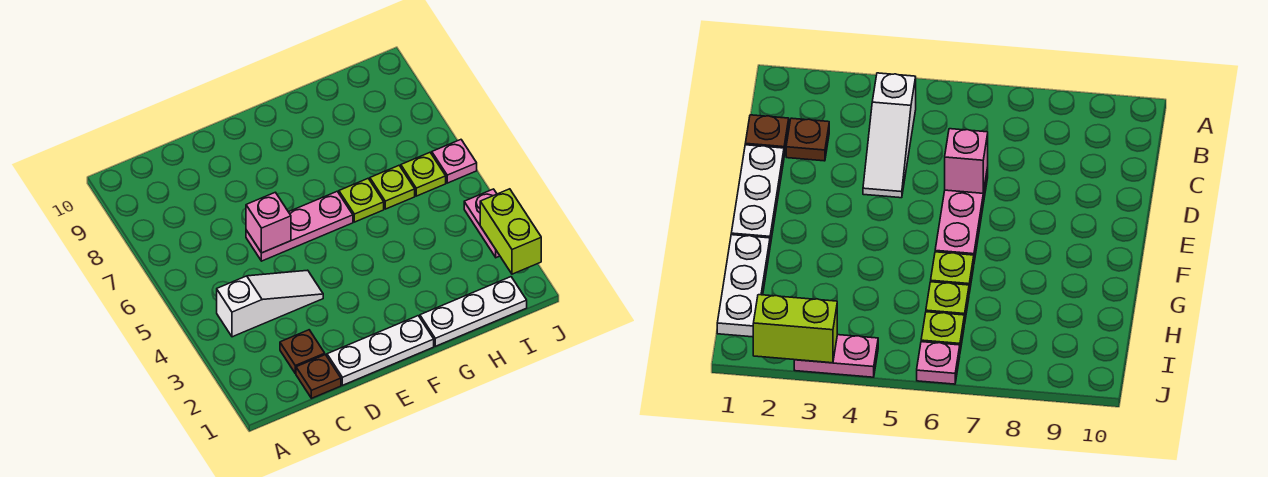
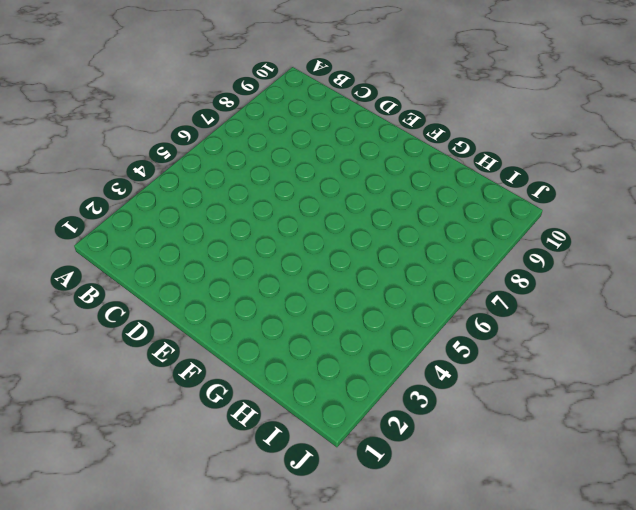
none -> white 1x3 slope [217,270,323,337]
none -> brown 1x1 plate [296,355,341,398]
none -> brown 1x1 plate [280,330,325,373]

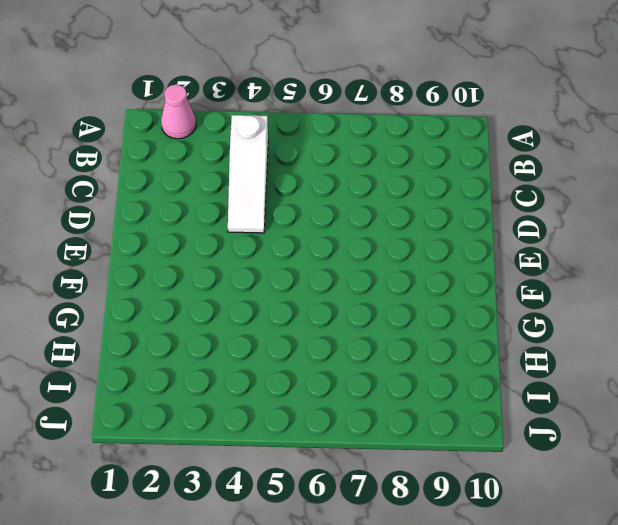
pink 1x1 cone [161,84,196,139] -> none
none -> brown 1x1 plate [296,355,341,398]
none -> brown 1x1 plate [280,330,325,373]
none -> white 1x3 plate [327,316,434,385]

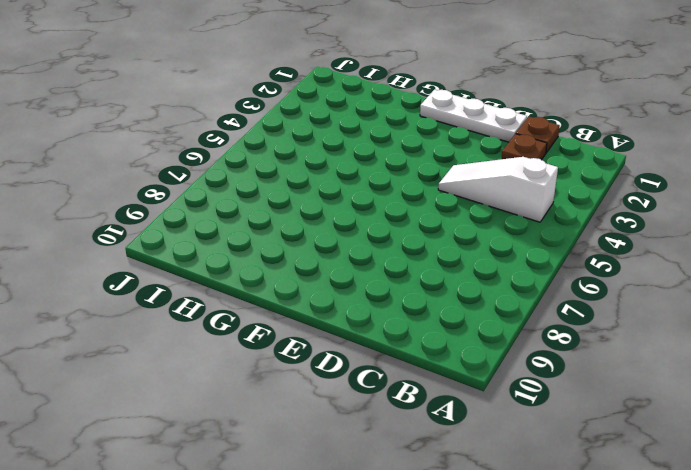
none -> pink 1x3 plate [246,191,353,261]
none -> white 1x3 plate [420,277,527,346]
none -> lime 1x1 plate [339,179,384,222]

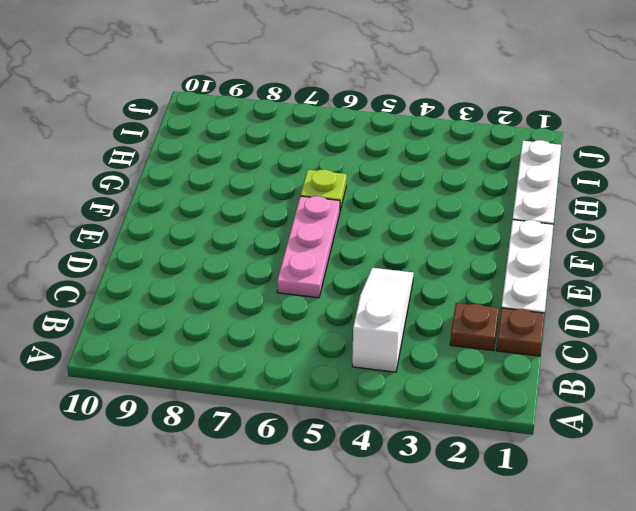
none -> lime 1x1 plate [370,166,415,209]
none -> lime 1x1 plate [401,153,446,196]
none -> pink 1x2 plate [464,189,500,258]

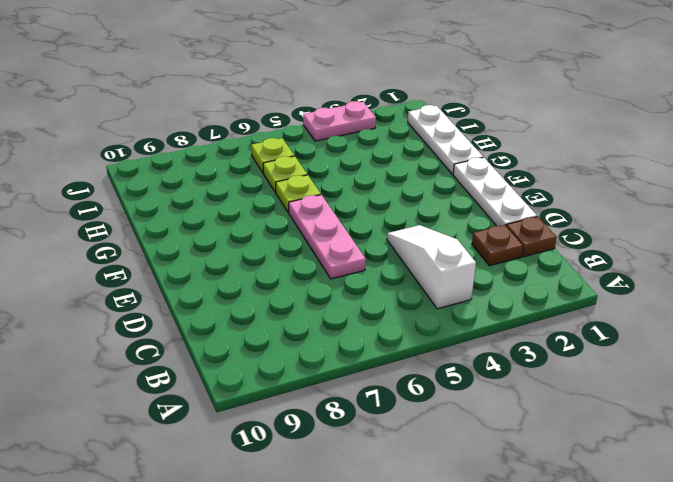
none -> pink 1x1 plate [432,140,477,183]
none -> pink 1x1 brick [246,192,291,253]
none -> lime 1x2 brick [480,189,541,274]

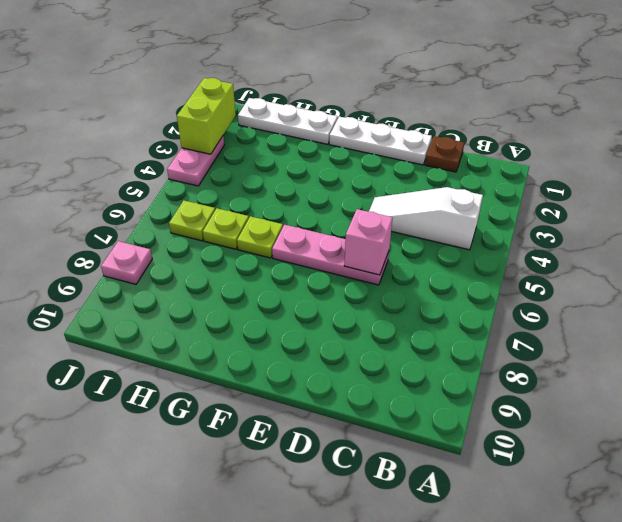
pink 1x1 plate [101,241,152,284] -> pink 1x1 plate moved to [432,140,477,183]
none -> brown 1x1 plate [280,330,325,373]

